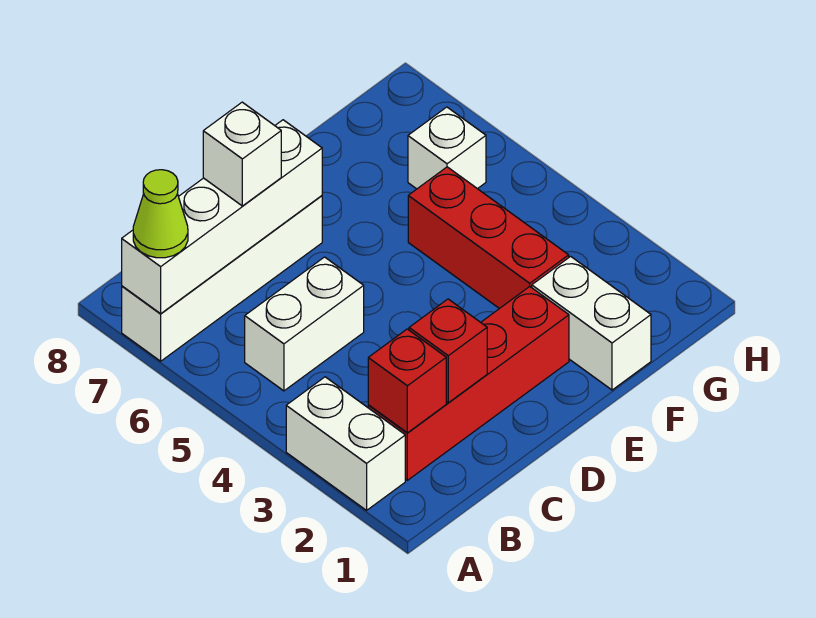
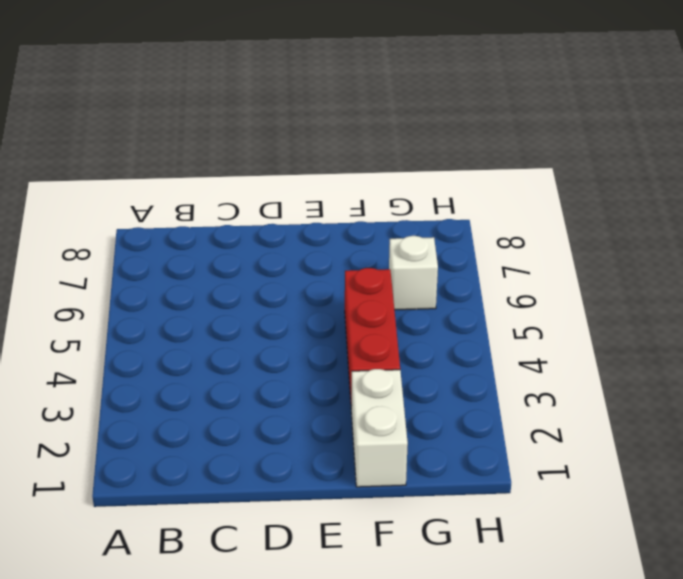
none -> white 1x2 brick [286,377,405,510]
none -> white 1x4 brick [122,196,322,361]
none -> red 1x4 brick [368,287,569,480]

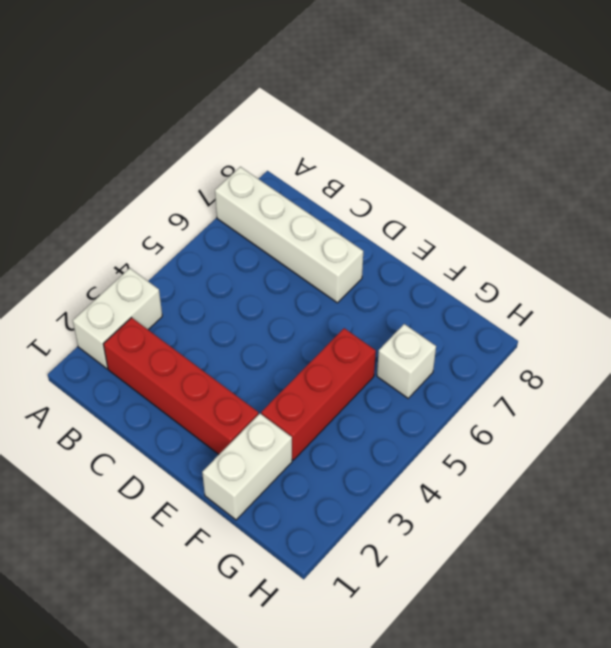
none -> white 1x2 brick [245,257,364,391]
none -> white 1x4 brick [122,120,322,314]
none -> red 1x1 brick [368,329,446,433]

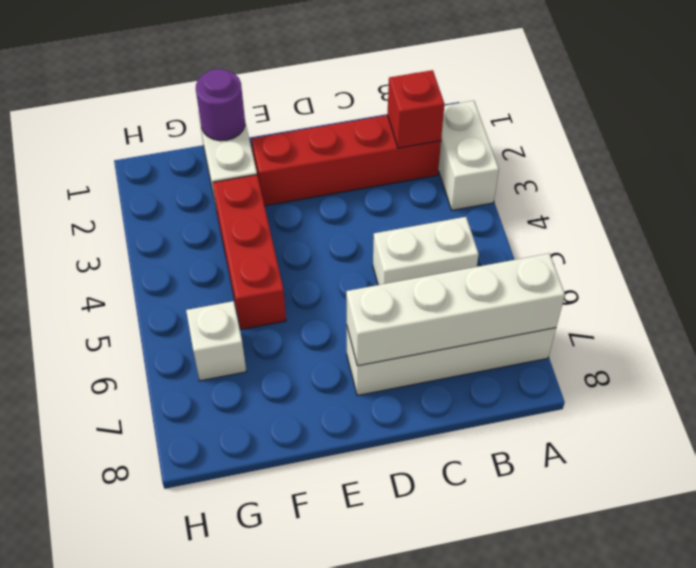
purple 1x1 round brick [196,69,245,141] -> none
none -> red 1x1 brick [409,299,487,403]
none -> lime 1x1 cone [133,170,188,258]
none -> white 1x1 brick [203,102,281,206]

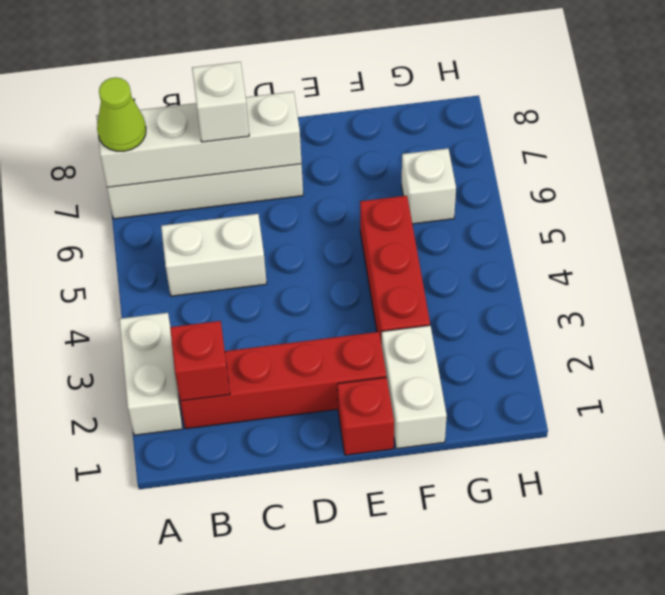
red 1x1 brick [337,377,394,455] -> red 1x1 brick moved to [409,299,487,403]

